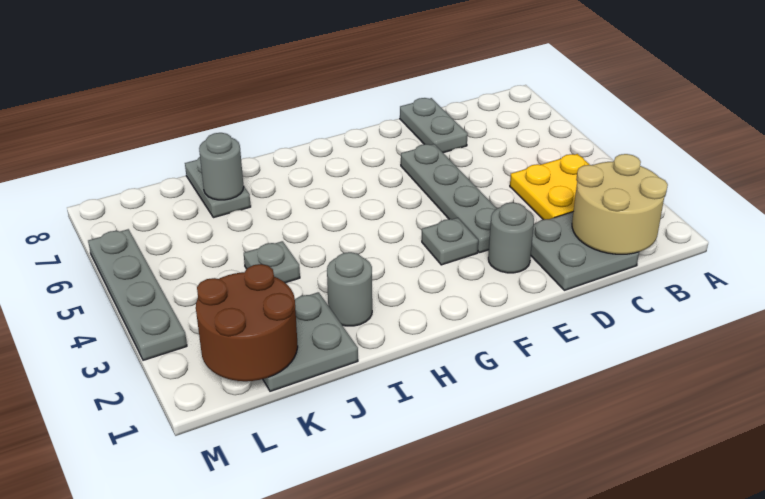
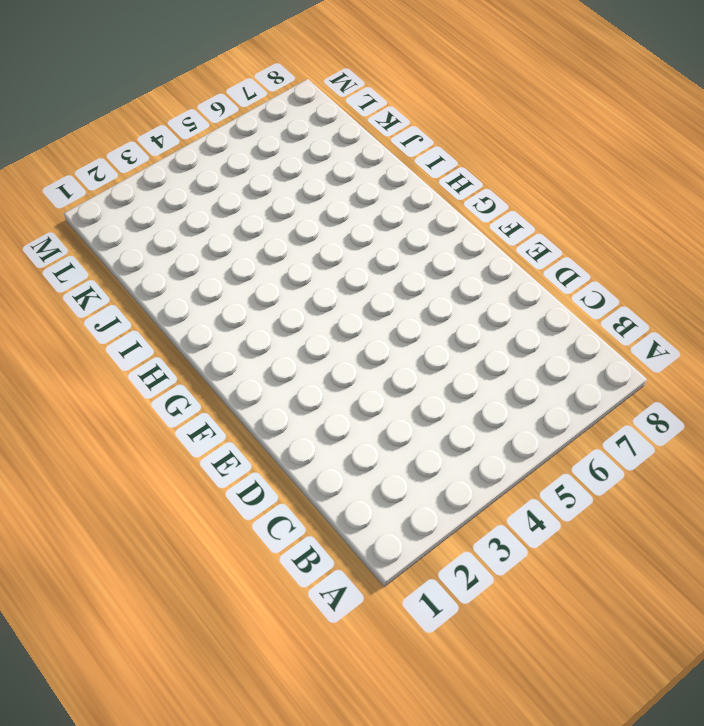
none -> yellow 2x2 plate [510,154,590,220]
none -> grey 2x2 plate [531,212,639,290]
none -> grey 1x2 plate [400,98,468,153]

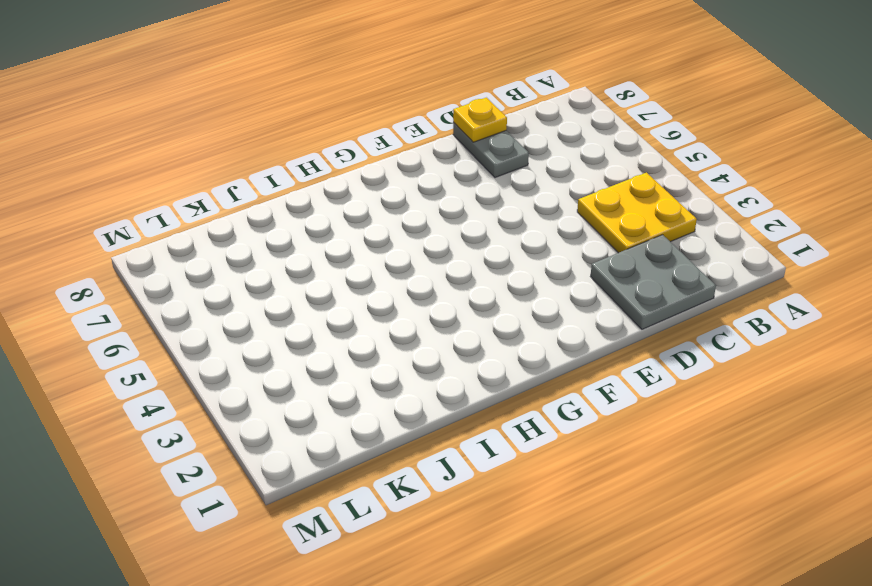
yellow 1x1 plate [453,98,507,142] -> none
none -> grey 1x1 round brick [488,202,534,273]
none -> grey 1x4 plate [401,144,497,253]
none -> grey 1x1 plate [422,218,478,265]

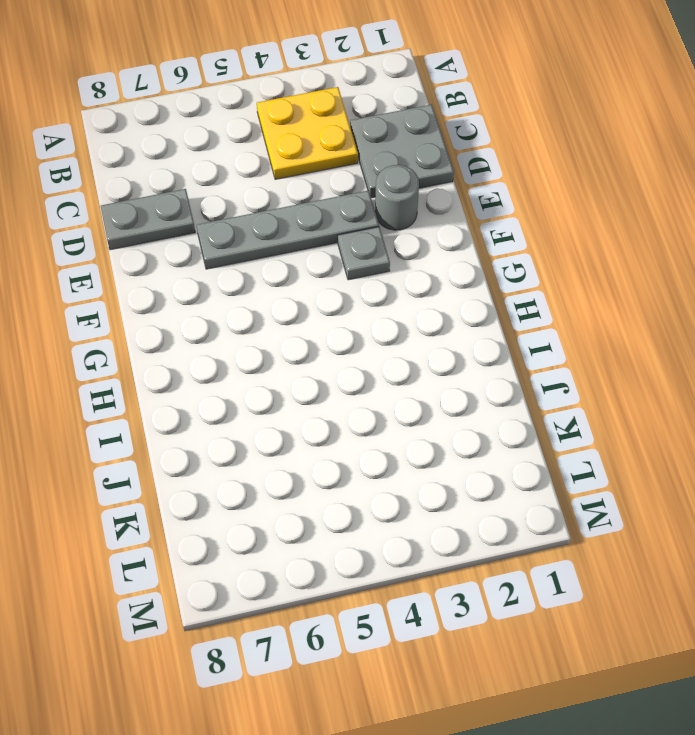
none -> grey 1x1 round brick [327,252,372,326]
none -> grey 2x2 plate [263,292,358,391]
none -> grey 1x1 plate [244,241,300,283]

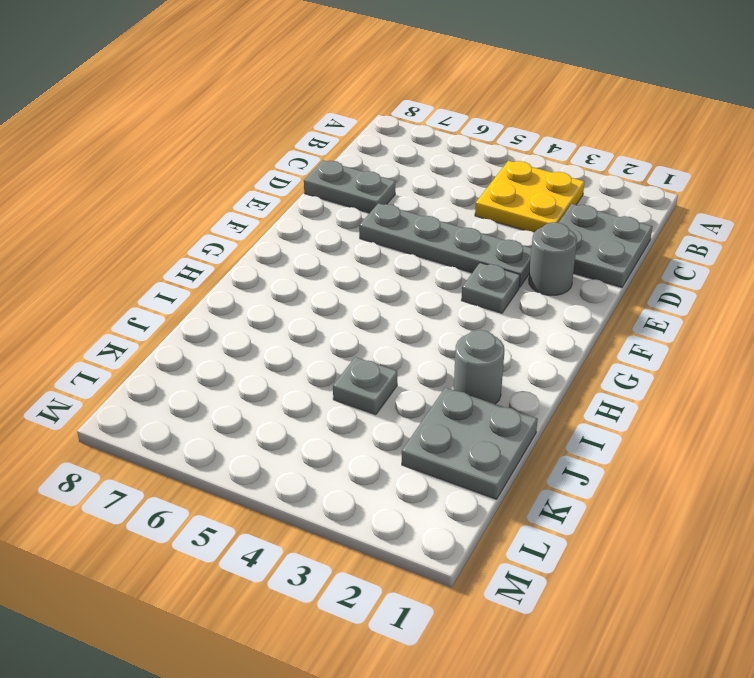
none -> grey 1x2 plate [185,157,251,218]
none -> grey 1x4 plate [88,229,187,360]
none -> tan 2x2 round brick [572,154,668,254]

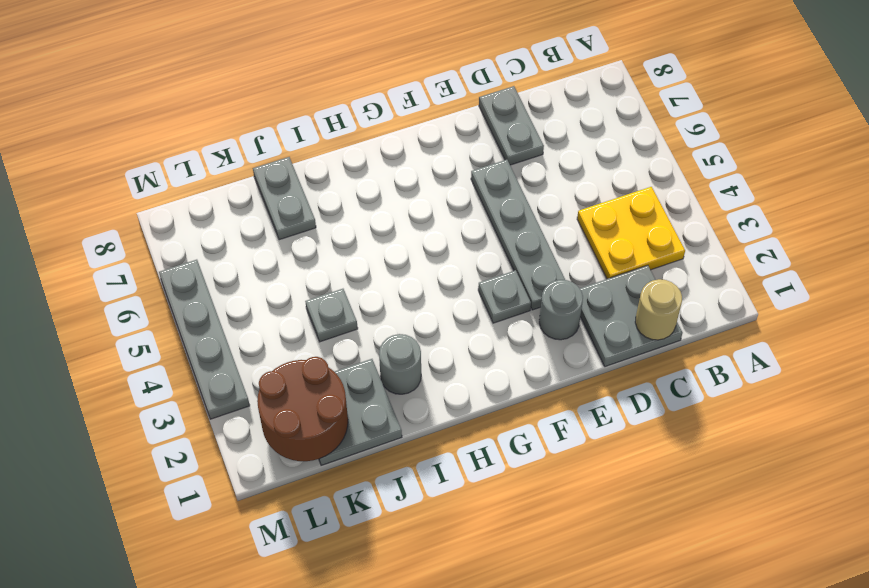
tan 1x1 round brick [635,279,682,340] -> tan 2x2 round brick [572,154,668,254]
none -> grey 1x1 round brick [199,133,244,200]

